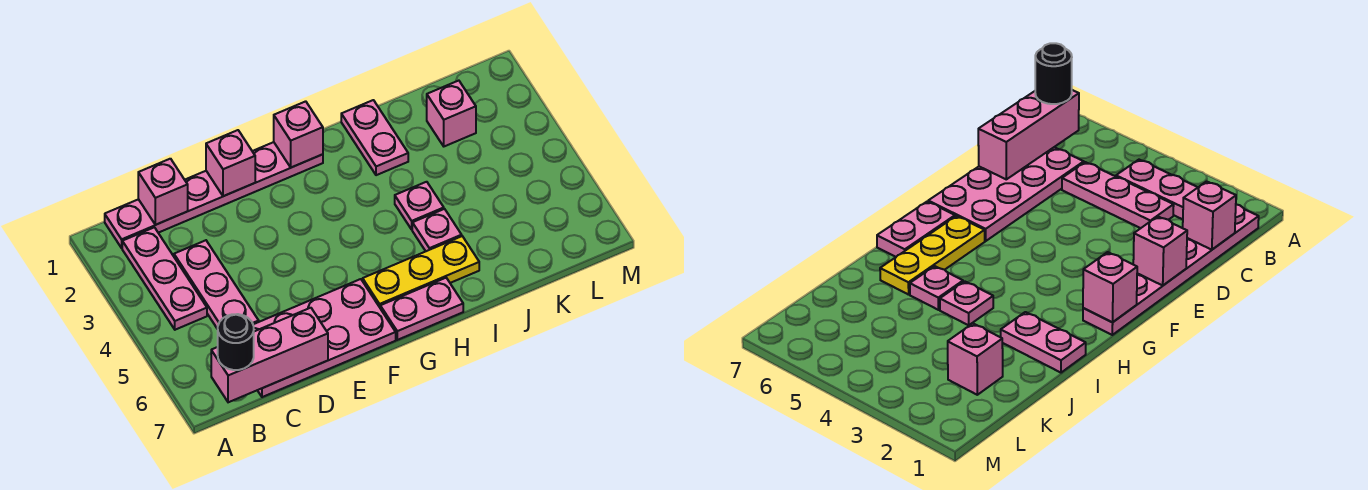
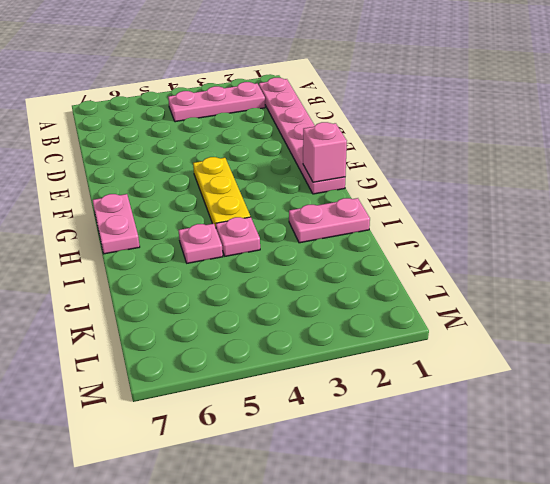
yellow 1x3 plate [193,157,250,227] -> yellow 1x3 plate moved to [363,236,479,307]
none -> pink 1x3 plate [174,240,259,329]
none -> pink 2x4 plate [253,279,396,397]
none -> pink 1x1 brick [427,81,476,146]

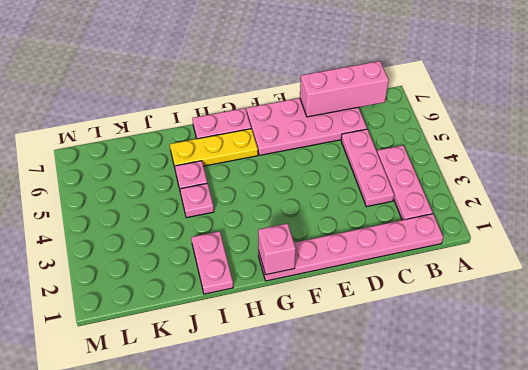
none -> pink 1x1 brick [427,81,476,146]
none -> pink 1x1 brick [138,159,188,225]
none -> pink 1x1 brick [206,130,255,196]

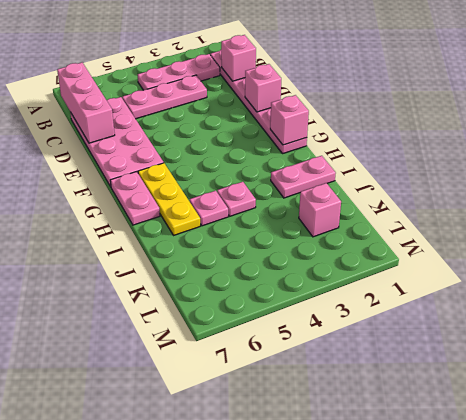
none -> black 1x1 round brick [218,314,254,370]

